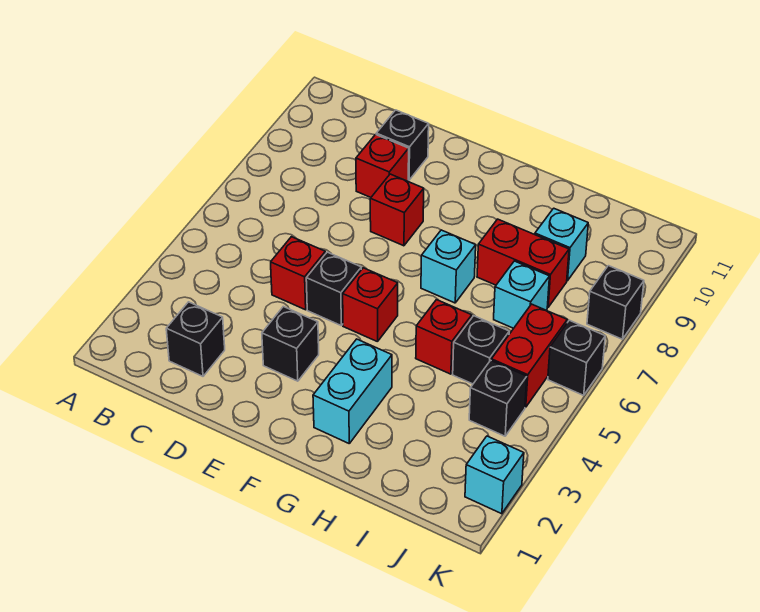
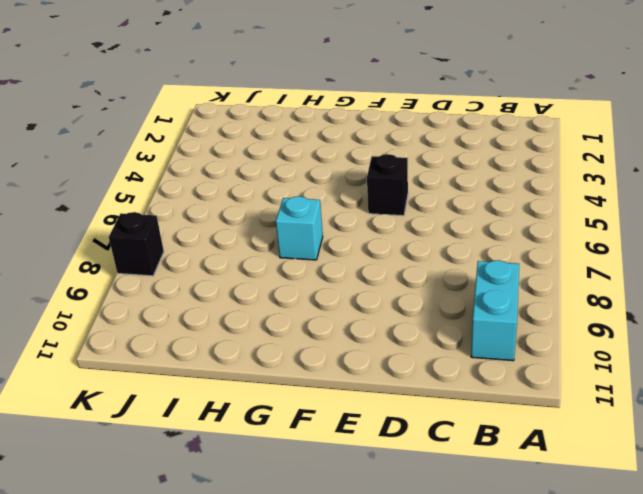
cyan 1x2 brick [471,260,519,361] -> cyan 1x2 brick moved to [313,339,392,443]
none -> black 1x1 brick [166,302,225,376]
none -> red 1x1 brick [271,237,325,310]
none -> red 1x1 brick [356,135,409,197]

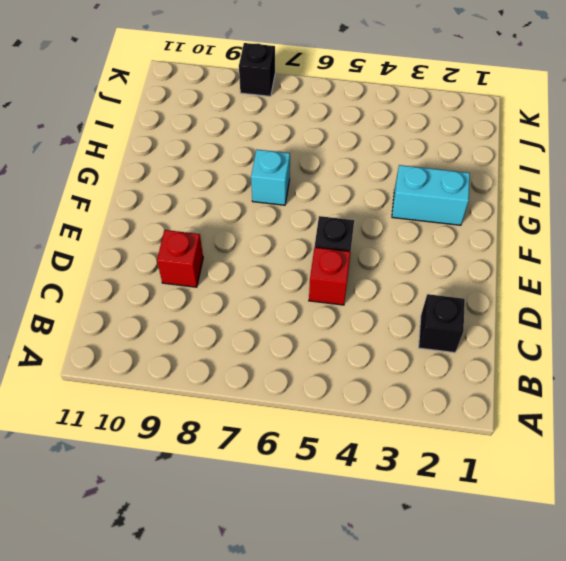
none -> black 1x1 brick [376,110,429,180]
none -> black 1x1 brick [262,307,319,381]
none -> red 1x1 brick [370,174,424,246]

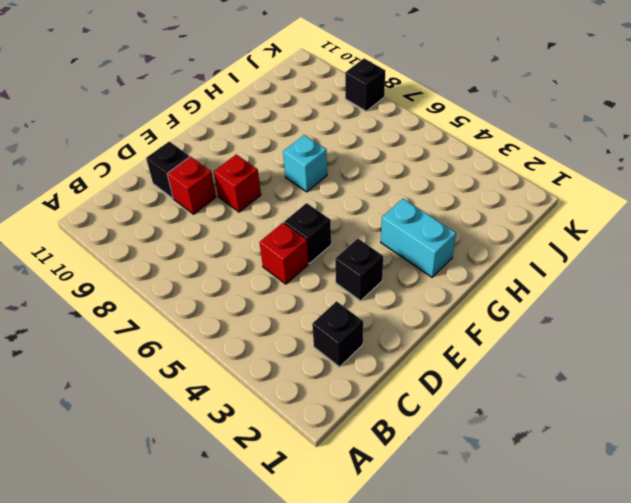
none -> red 1x1 brick [343,268,398,342]
none -> red 1x1 brick [416,300,472,374]
none -> red 1x2 brick [477,219,569,307]

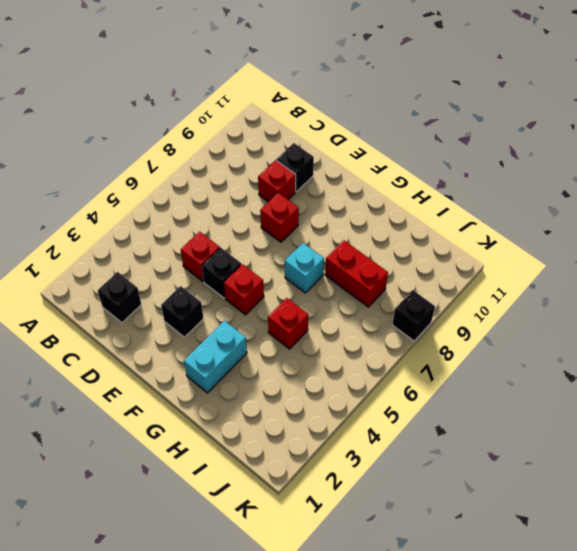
none -> black 1x1 brick [453,316,509,384]
none -> cyan 1x1 brick [494,261,550,328]
none -> cyan 1x1 brick [535,208,588,281]

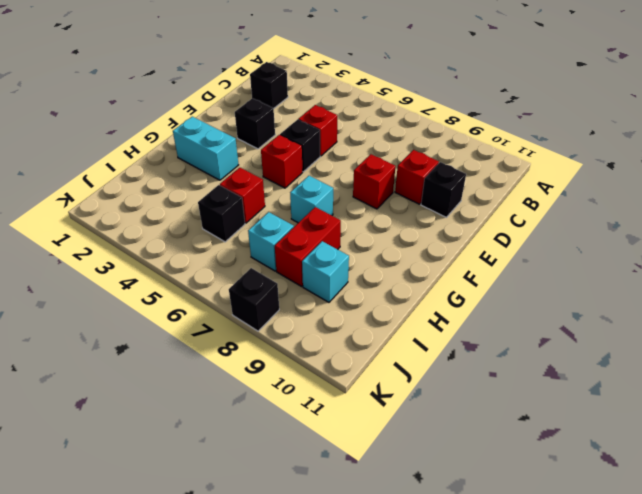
none -> black 1x1 brick [469,360,527,436]
none -> red 1x2 brick [491,304,567,407]
none -> cyan 1x1 brick [465,436,524,514]

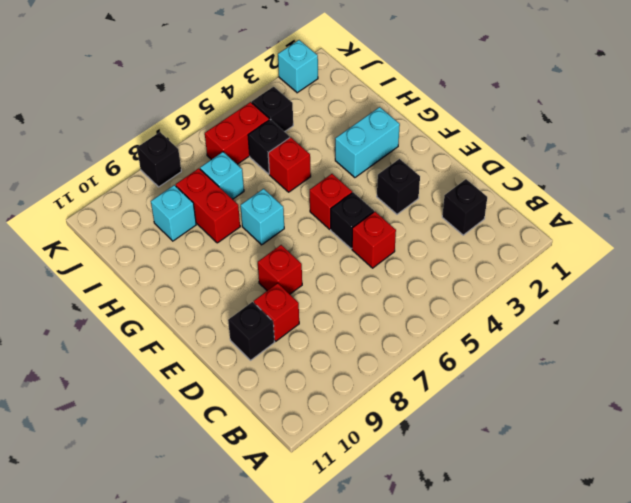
none -> black 1x1 brick [548,320,605,395]

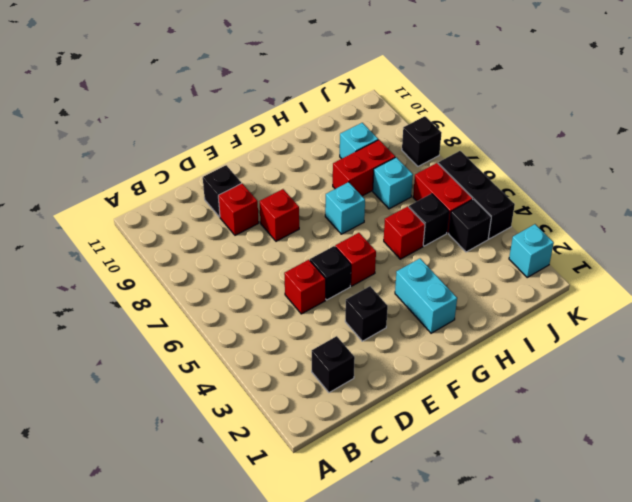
black 1x3 brick [438,151,515,239] -> black 1x1 brick [548,320,605,395]

